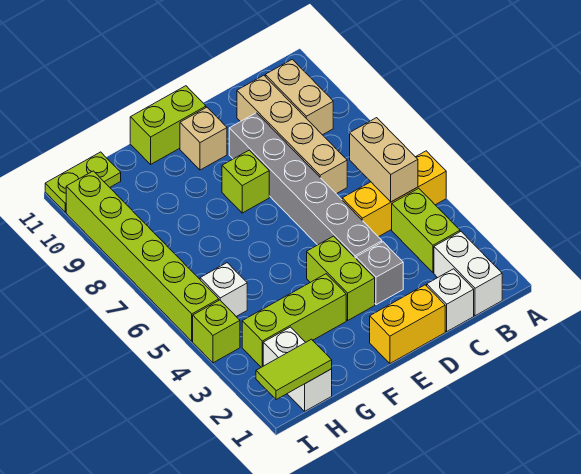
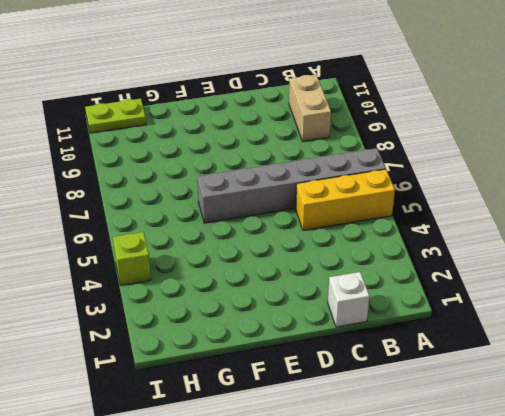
grey 1x6 brick [197,148,386,223] -> grey 1x6 brick turned to [229,113,382,258]
none -> white 1x2 brick [434,232,502,316]
none -> lime 1x2 brick [392,188,460,273]
none -> tan 1x4 brick [237,75,347,194]

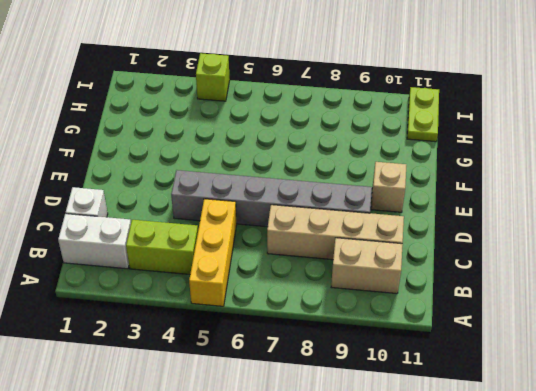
none -> yellow 1x2 brick [370,285,445,363]
none -> grey 1x1 brick [356,242,403,305]
none -> lime 1x2 brick [307,236,375,320]

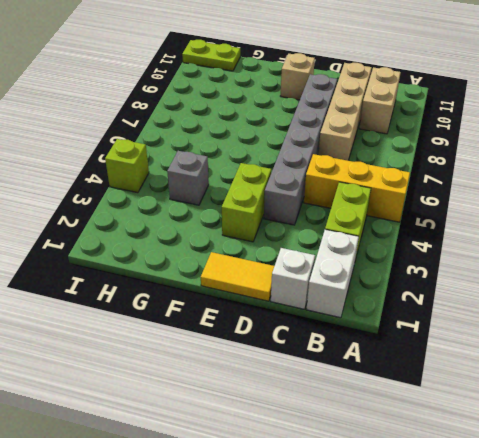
yellow 1x2 tile [201,252,274,301] -> yellow 1x2 brick [370,285,445,363]
grey 1x1 brick [167,151,209,205] -> grey 1x1 brick moved to [356,242,403,305]
none -> lime 1x1 brick [222,150,269,213]
none -> lime 1x2 brick [130,86,206,164]
none -> lime 1x3 brick [242,274,346,367]

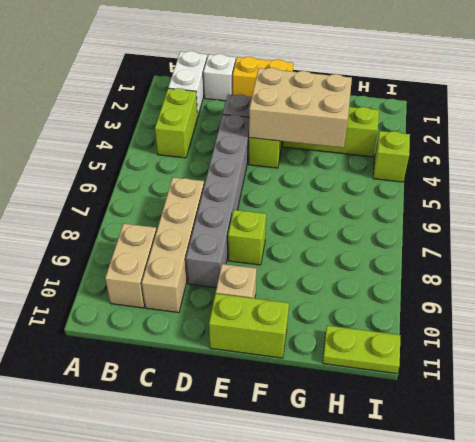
tan 2x3 brick [249,68,352,148] -> none
none -> yellow 1x3 brick [342,151,446,237]
none -> white 1x2 brick [263,327,332,411]
none -> white 1x1 brick [200,263,247,316]

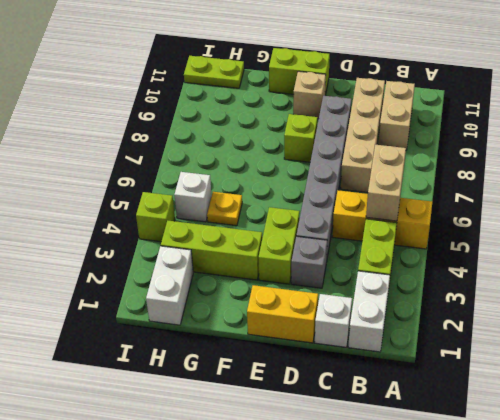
yellow 1x1 plate [207,192,242,226] -> none
none -> lime 1x6 brick [66,171,219,341]
none -> lime 1x2 tile [256,339,332,400]

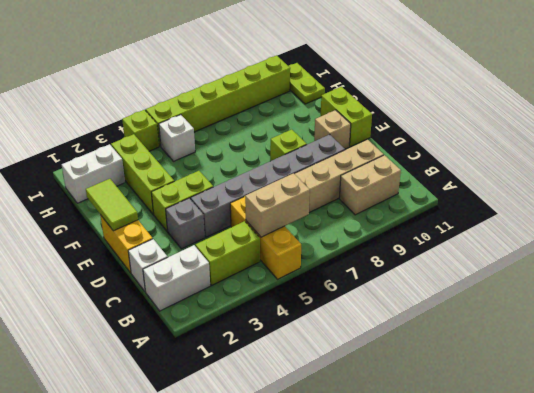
lime 1x2 tile [86,179,138,231] -> lime 1x2 tile moved to [256,339,332,400]

